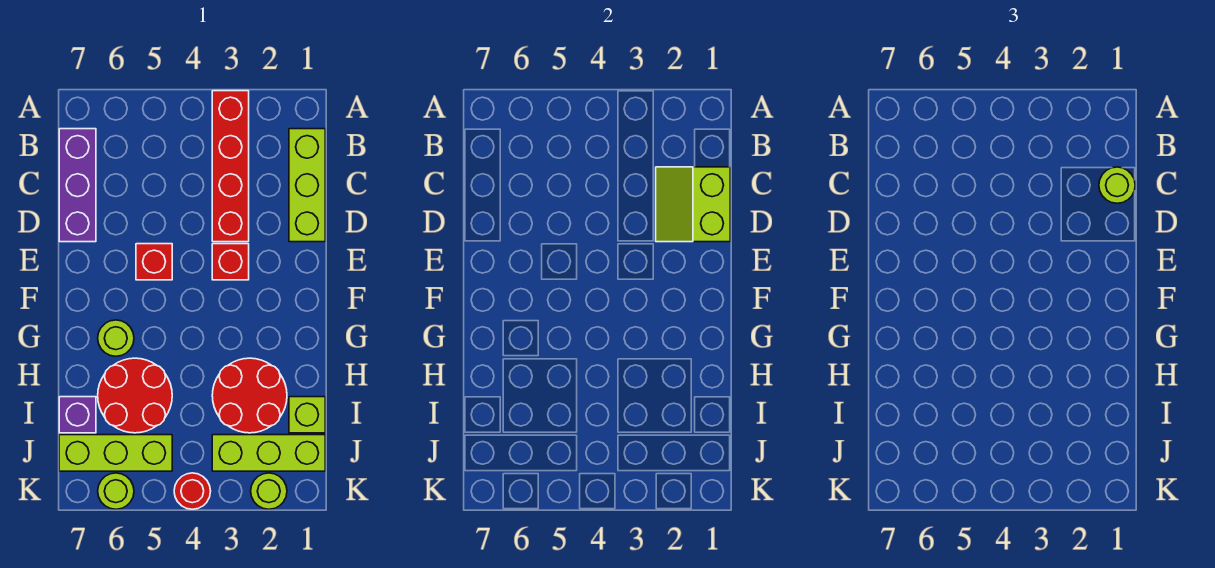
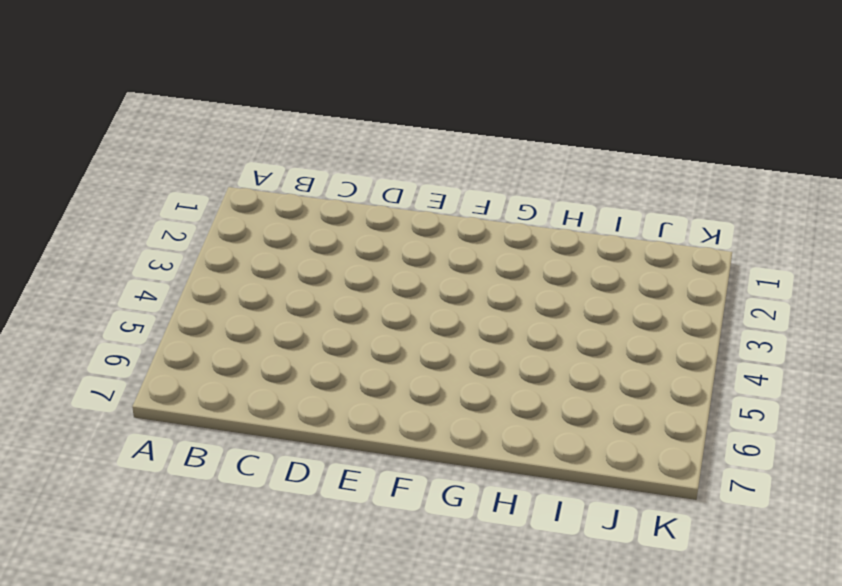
none -> red 1x4 brick [212,91,249,242]
none -> lime 1x3 brick [289,129,325,242]
none -> purple 1x3 brick [59,129,96,242]

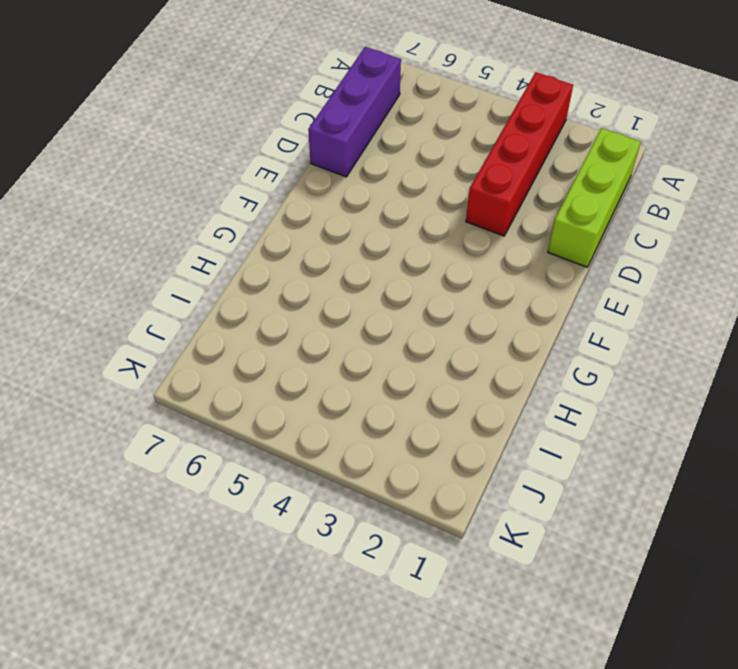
none -> red 1x1 brick [212,244,249,280]
none -> red 1x1 brick [136,244,172,280]
none -> lime 1x1 round brick [98,320,134,356]

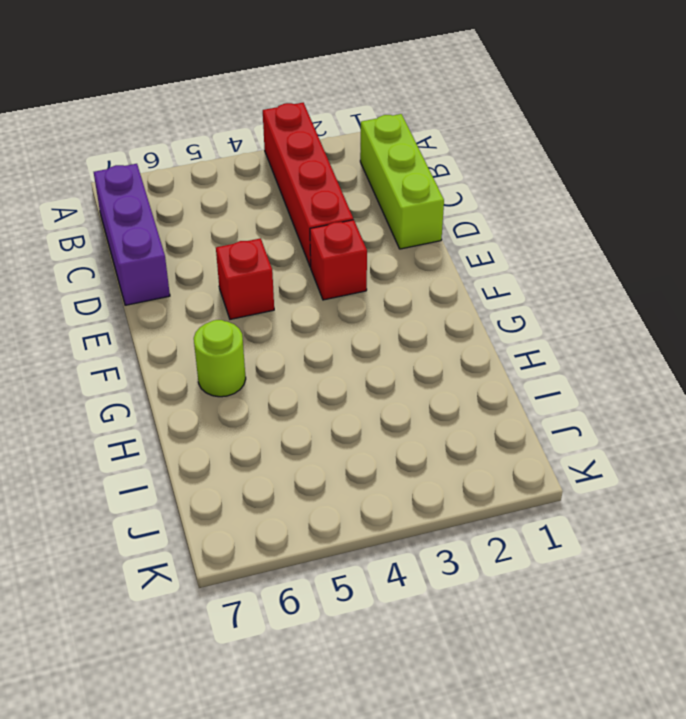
none -> red 2x2 round brick [212,358,287,433]
none -> red 2x2 round brick [98,358,172,433]
none -> lime 1x1 brick [289,397,325,433]

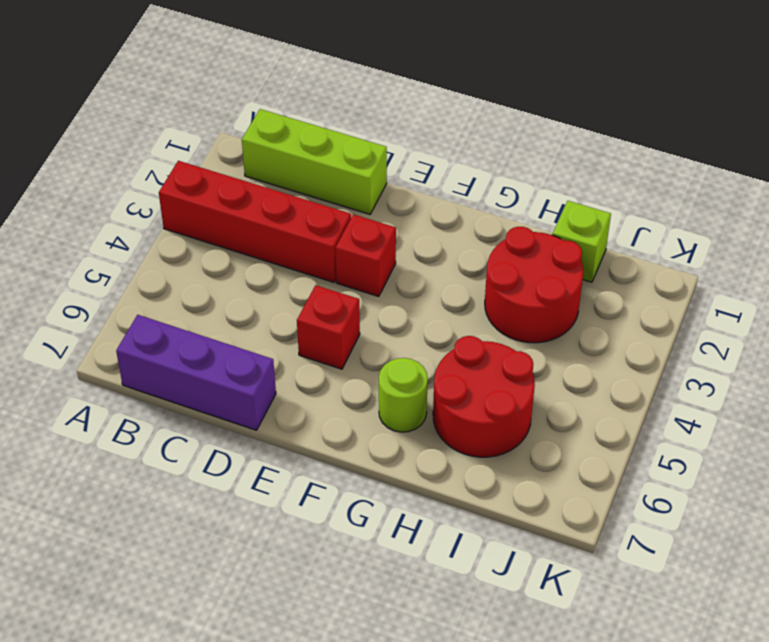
none -> purple 1x1 brick [59,397,96,433]
none -> lime 1x3 brick [212,435,325,471]
none -> lime 1x3 brick [59,435,172,471]

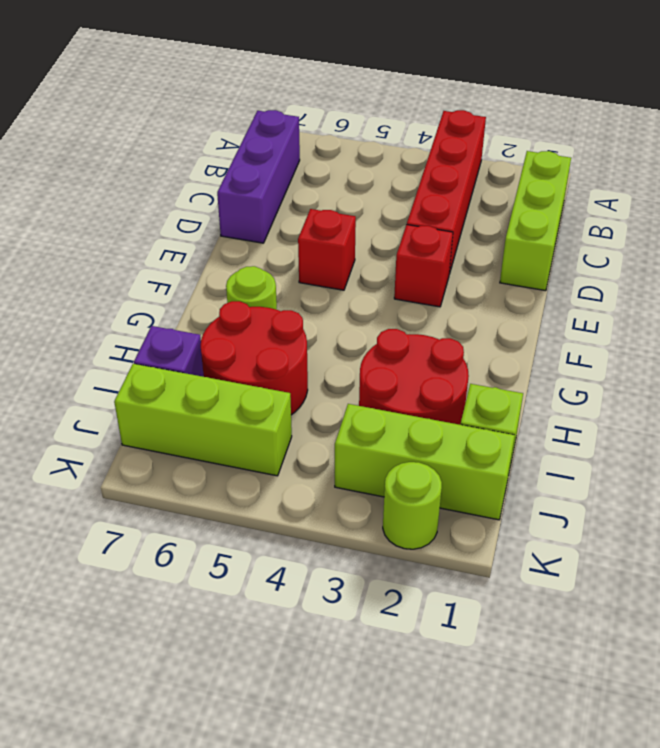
none -> red 1x1 round brick [174,473,211,509]
none -> lime 1x1 round brick [98,473,134,509]
none -> lime 2x2 slope [656,167,730,242]

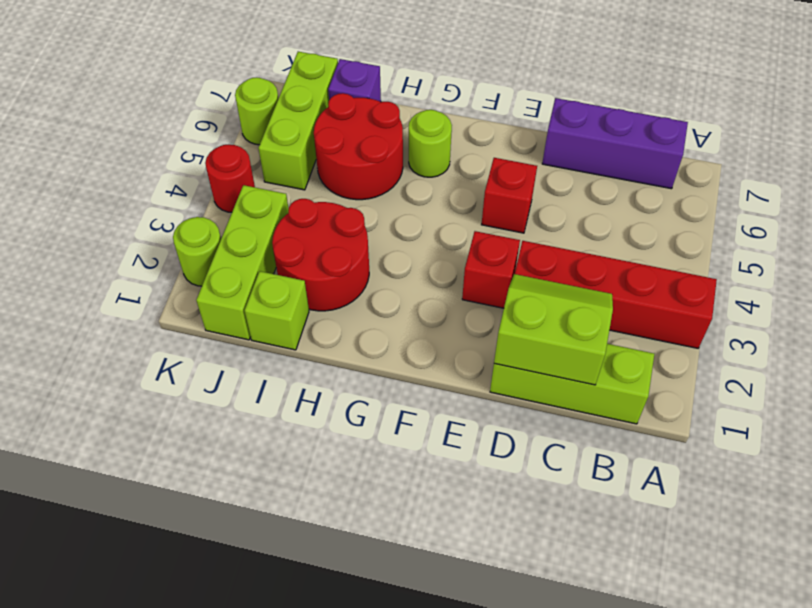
none -> lime 1x1 round brick [1099,167,1135,203]

